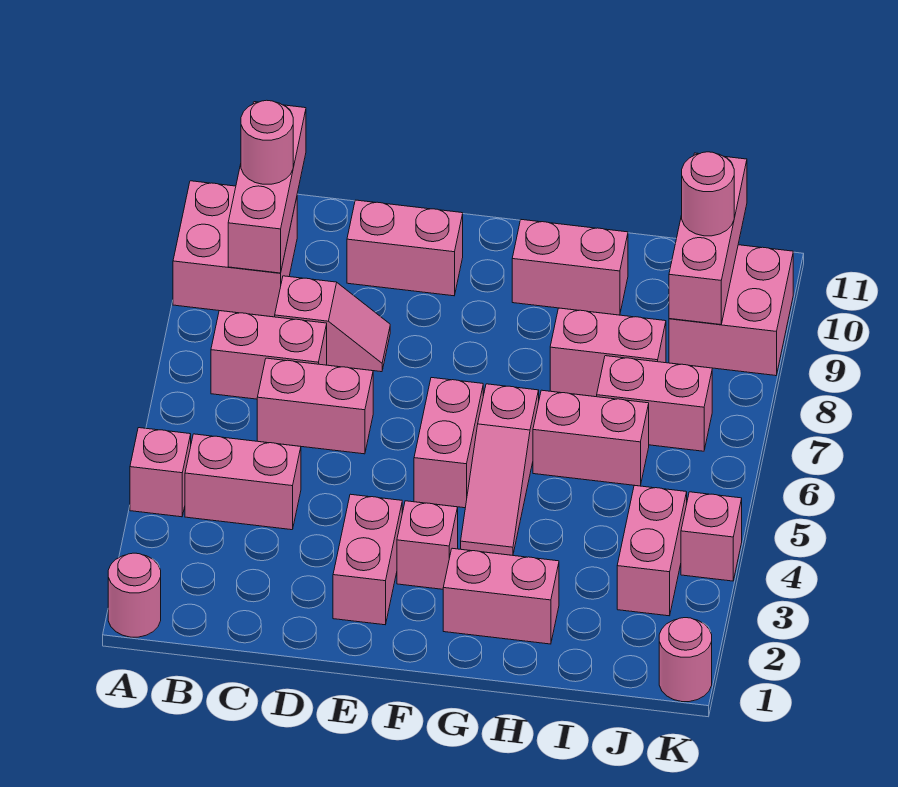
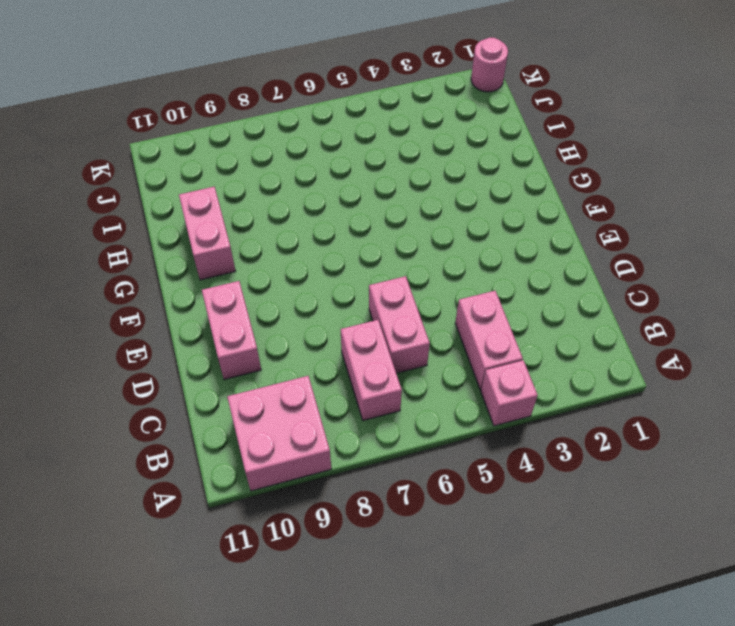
none -> pink 1x1 round brick [108,553,161,637]
none -> pink 1x2 slope [275,276,390,372]
none -> pink 1x2 brick [333,494,402,625]

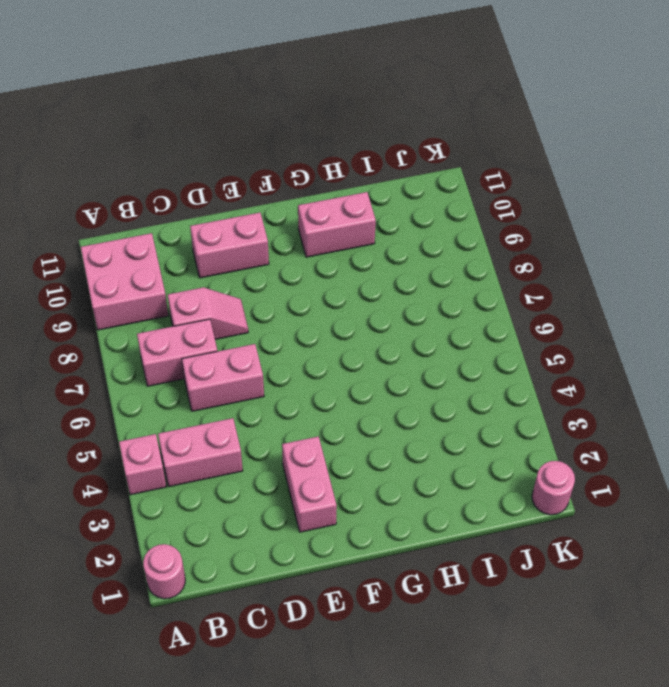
none -> pink 1x1 brick [397,501,458,589]
none -> pink 1x2 brick [414,378,483,508]
none -> pink 1x2 brick [443,548,559,644]

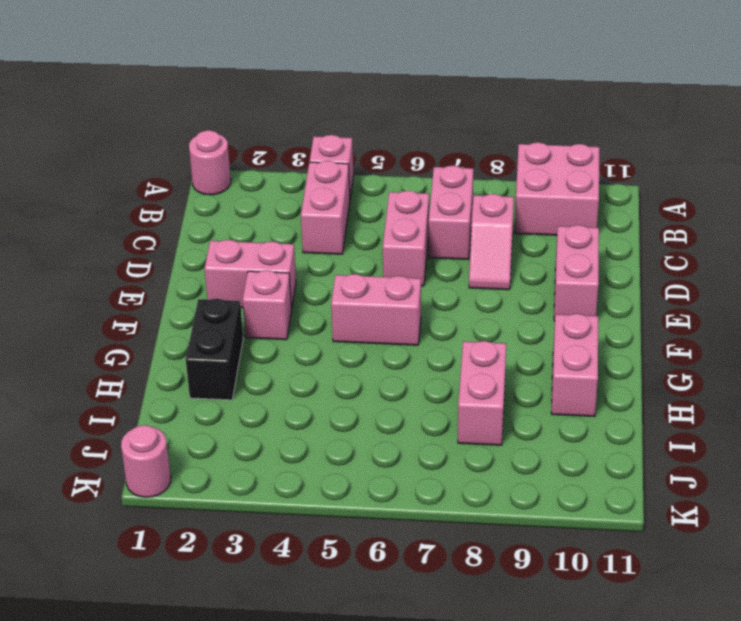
black 1x2 brick [186,298,243,400] -> pink 1x2 brick [443,548,559,644]
none -> pink 1x3 slope [461,384,539,555]
none -> pink 1x2 brick [533,390,649,486]
none -> pink 1x2 brick [597,356,712,451]

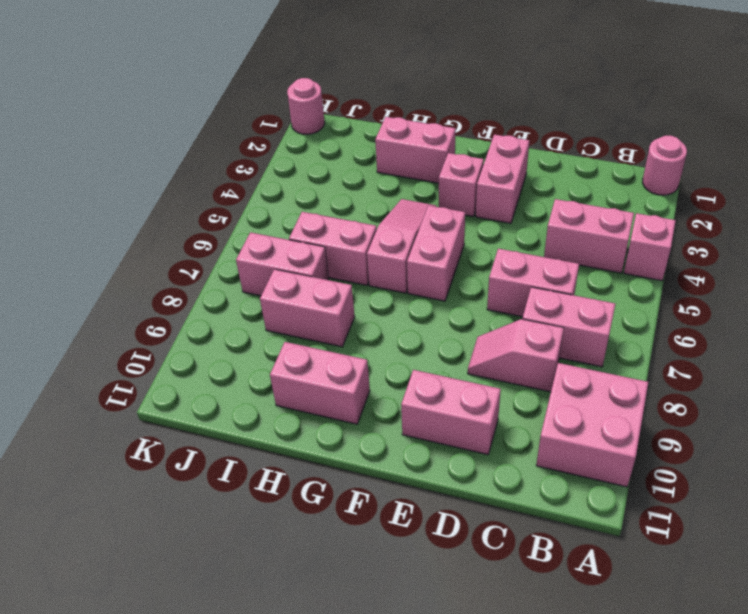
none -> pink 1x2 brick [617,485,687,616]
none -> pink 2x2 brick [669,245,793,376]
none -> pink 1x1 brick [681,492,742,581]

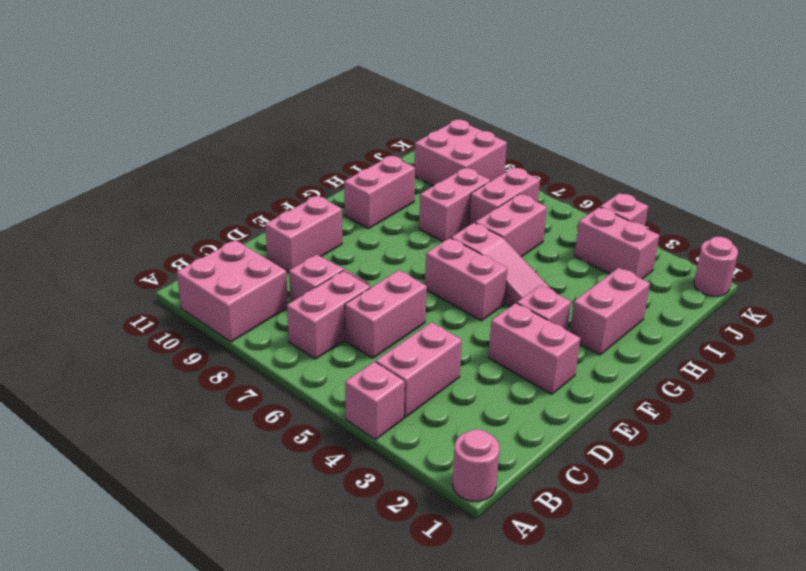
none -> pink 1x3 brick [228,102,306,273]
none -> pink 1x3 brick [669,153,747,325]
none -> pink 1x1 round brick [241,100,293,184]

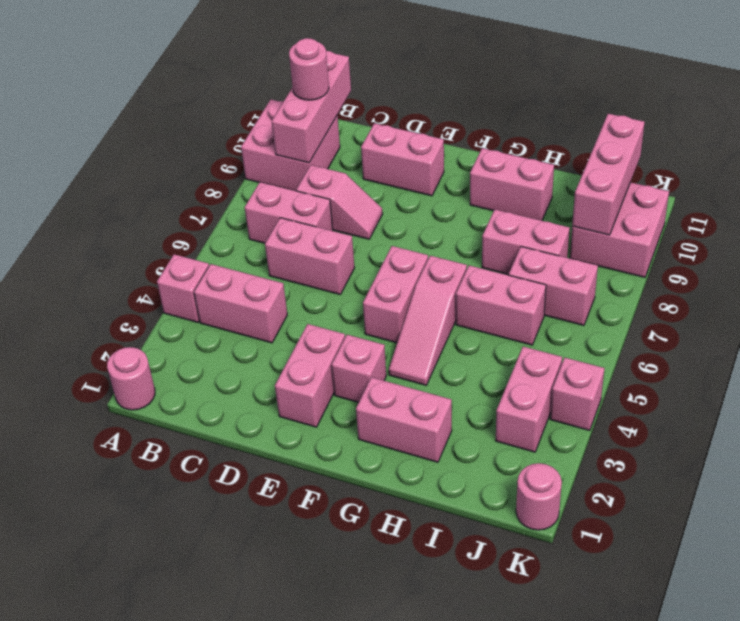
none -> pink 1x1 round brick [682,152,734,236]

